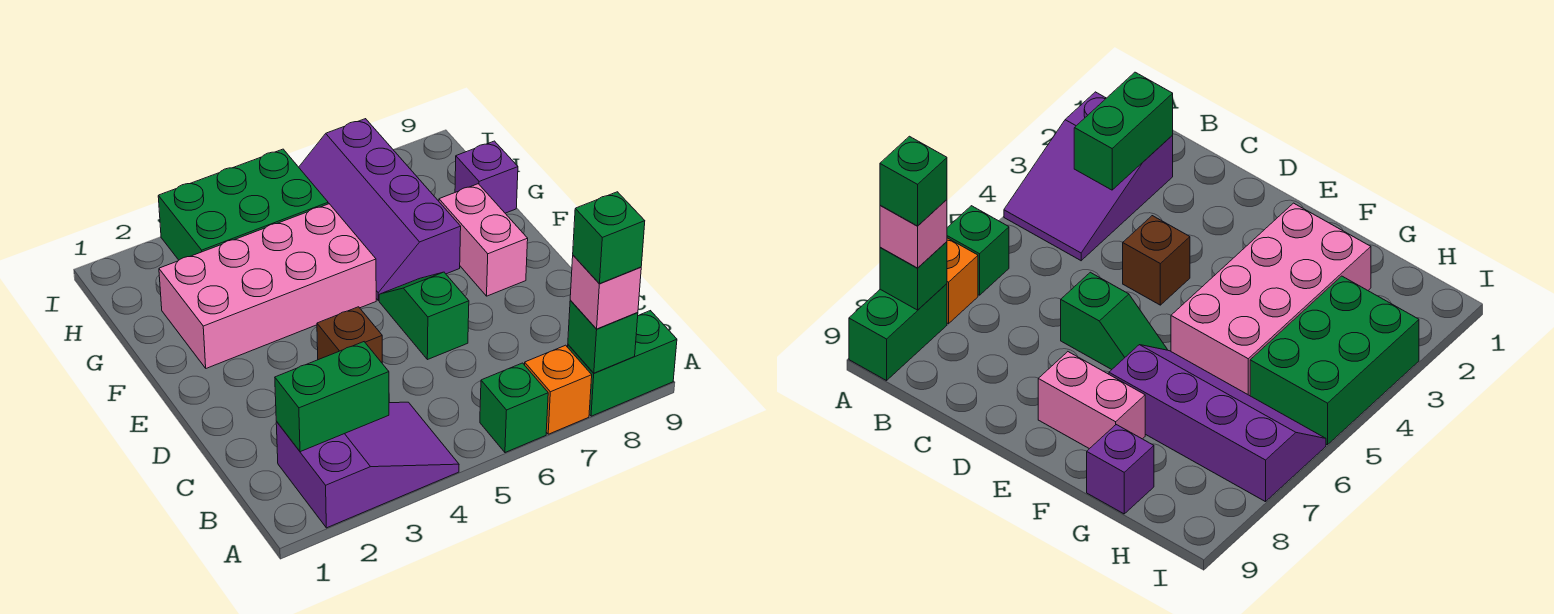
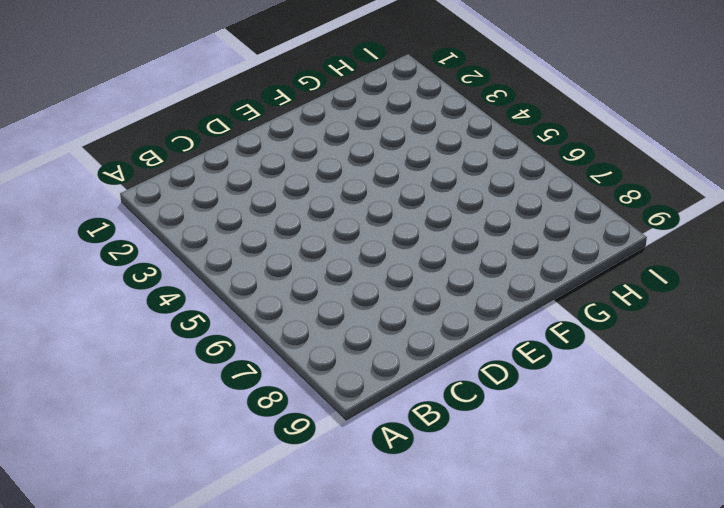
none -> purple 2x3 slope [276,402,459,528]
none -> green 1x1 brick [480,363,548,453]
none -> orange 1x1 brick [525,345,592,434]

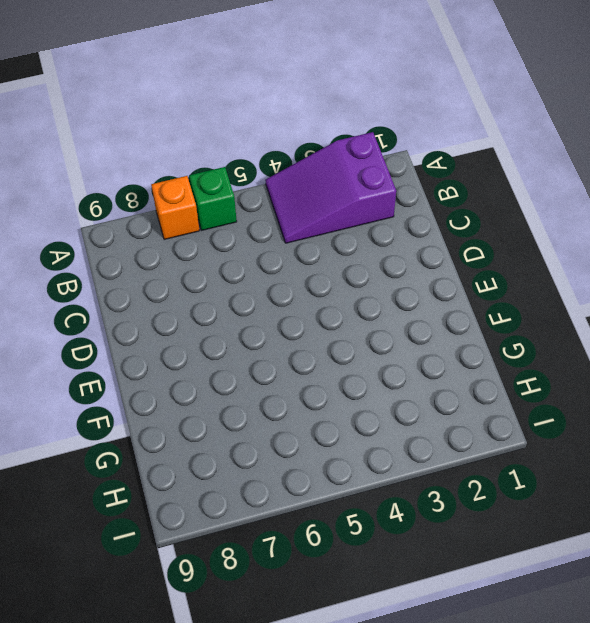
none -> green 1x2 brick [568,311,677,416]
none -> brown 1x1 brick [317,307,382,363]
none -> green 1x2 slope [379,272,469,360]

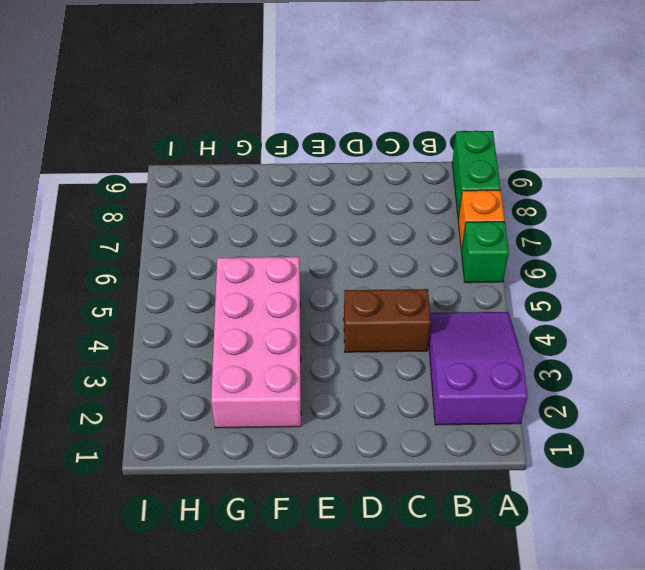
brown 1x2 brick [344,289,431,352] -> brown 1x1 brick [317,307,382,363]
none -> green 1x2 slope [379,272,469,360]
none -> pink 1x2 brick [439,184,528,296]
none -> purple 2x4 slope [299,119,461,300]

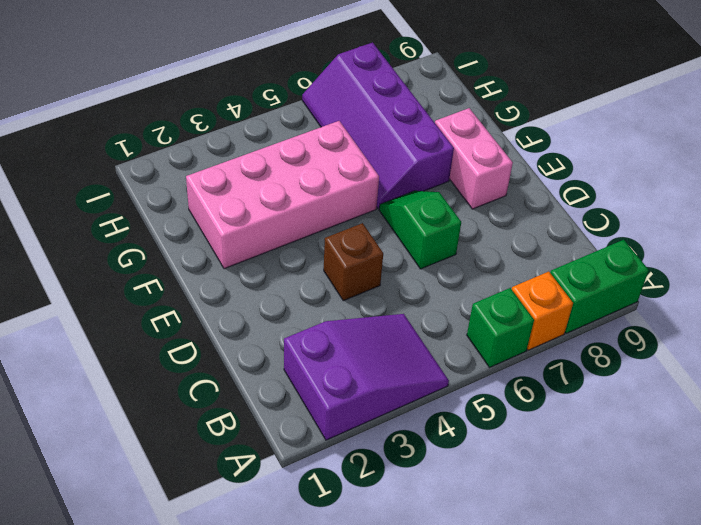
none -> purple 1x1 brick [455,141,518,213]
none -> green 2x3 brick [158,149,328,260]
none -> green 1x1 brick [568,300,638,373]

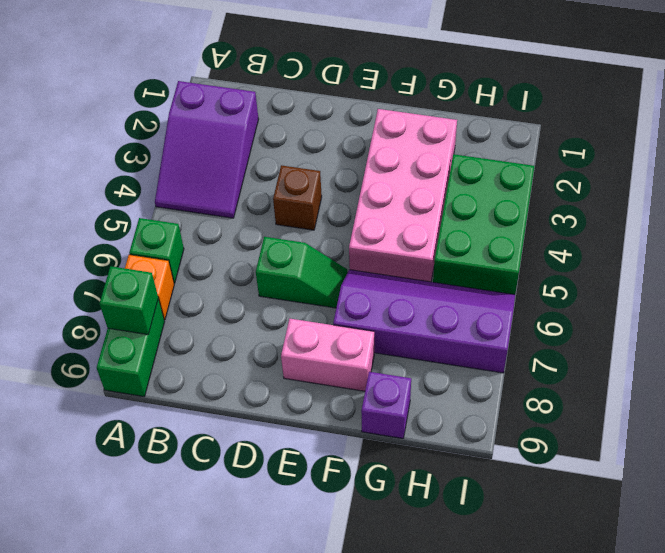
none -> green 1x2 brick [275,342,389,452]
none -> pink 1x1 brick [570,255,641,329]
none -> green 1x1 brick [573,192,645,283]

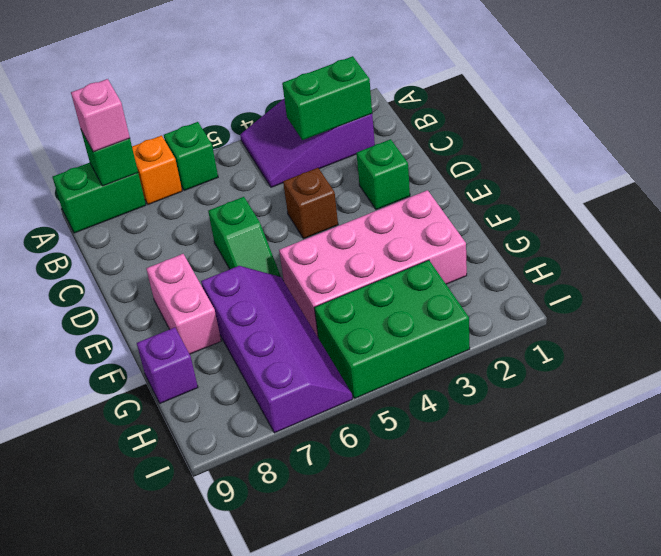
green 1x1 brick [357,139,410,210] -> green 1x1 brick moved to [573,192,645,283]

